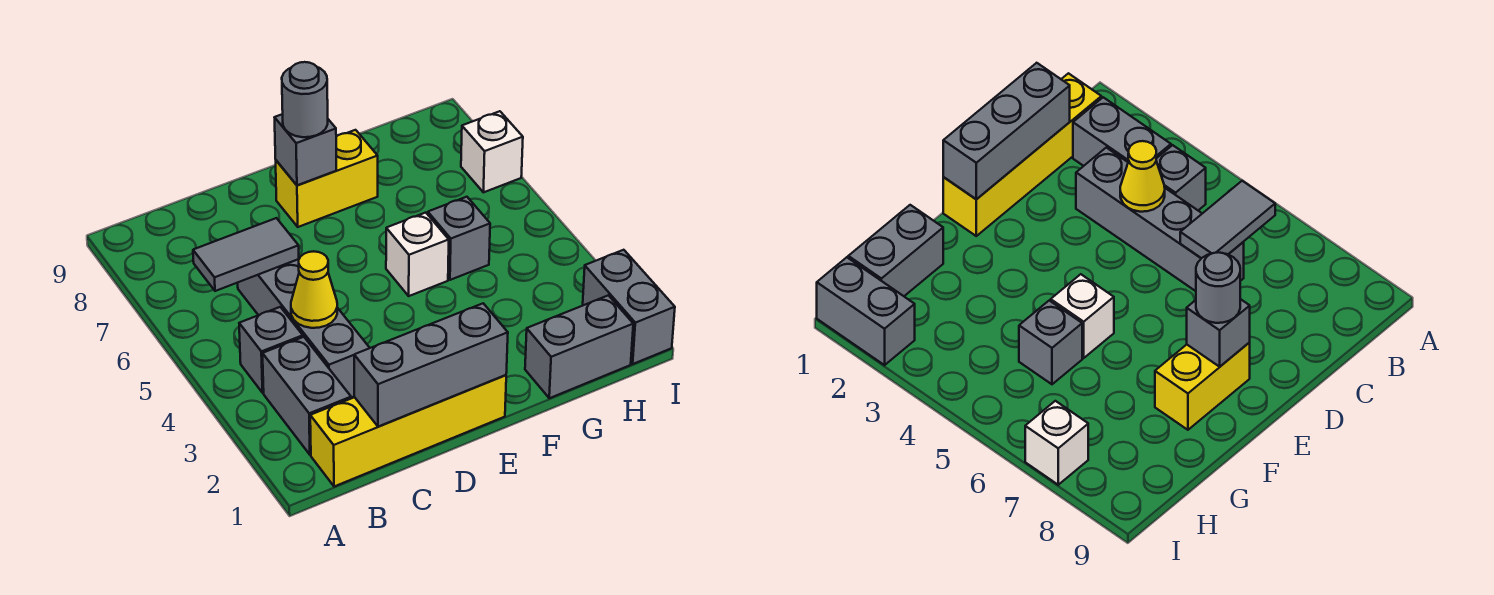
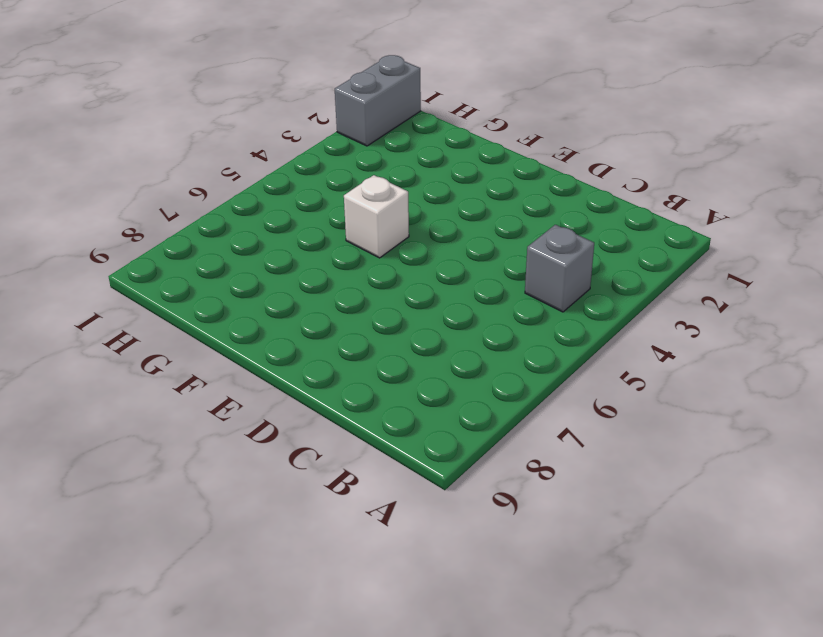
none -> yellow 1x4 brick [310,375,506,487]
none -> grey 1x2 brick [263,337,351,455]
none -> grey 1x4 brick [238,259,369,397]

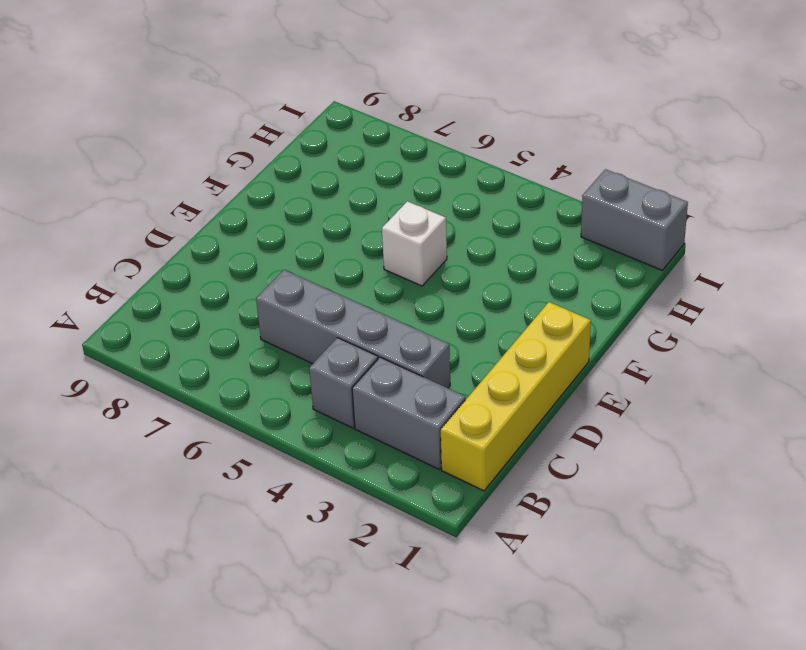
none -> yellow 1x2 brick [276,130,378,227]
none -> grey 1x2 brick [525,295,633,398]
none -> grey 1x1 brick [428,197,490,280]

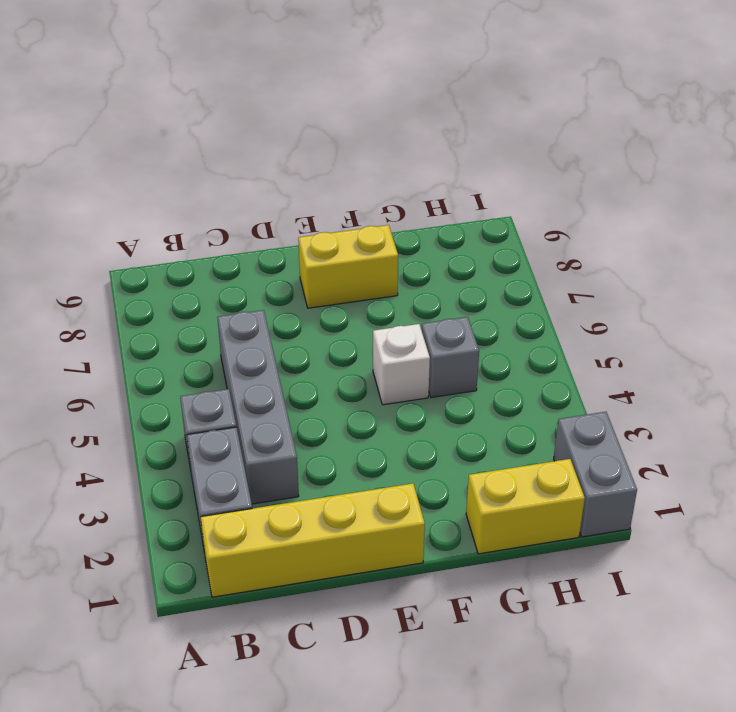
yellow 1x2 brick [466,459,585,554] -> grey 1x2 brick [525,295,633,398]
none -> white 1x1 brick [461,111,523,192]
none -> grey 1x2 tile [193,218,299,291]
none -> grey 1x3 brick [354,303,508,427]

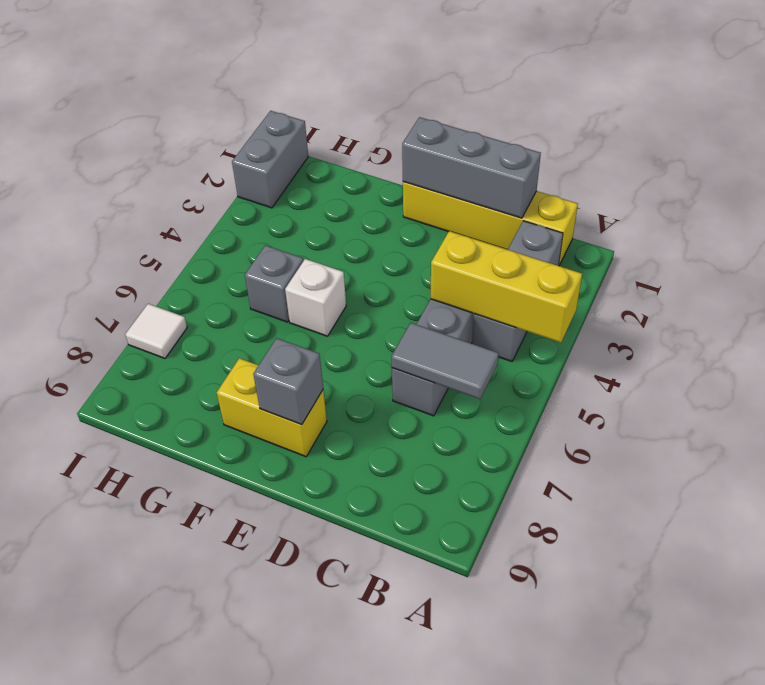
yellow 1x3 brick [431,231,582,343] -> yellow 1x1 cone [291,251,337,328]
white 1x1 tile [125,304,187,358] -> white 1x1 brick [461,111,523,192]
none -> grey 1x2 brick [525,295,633,398]
none -> grey 1x1 round brick [282,62,328,137]

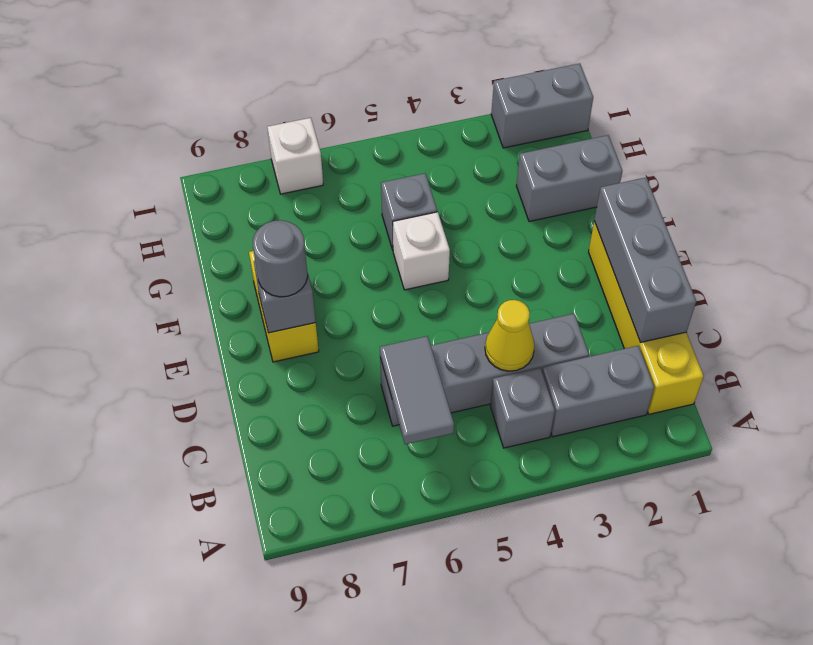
grey 1x2 brick [517,135,622,222] -> grey 1x2 brick turned to [525,295,633,398]

